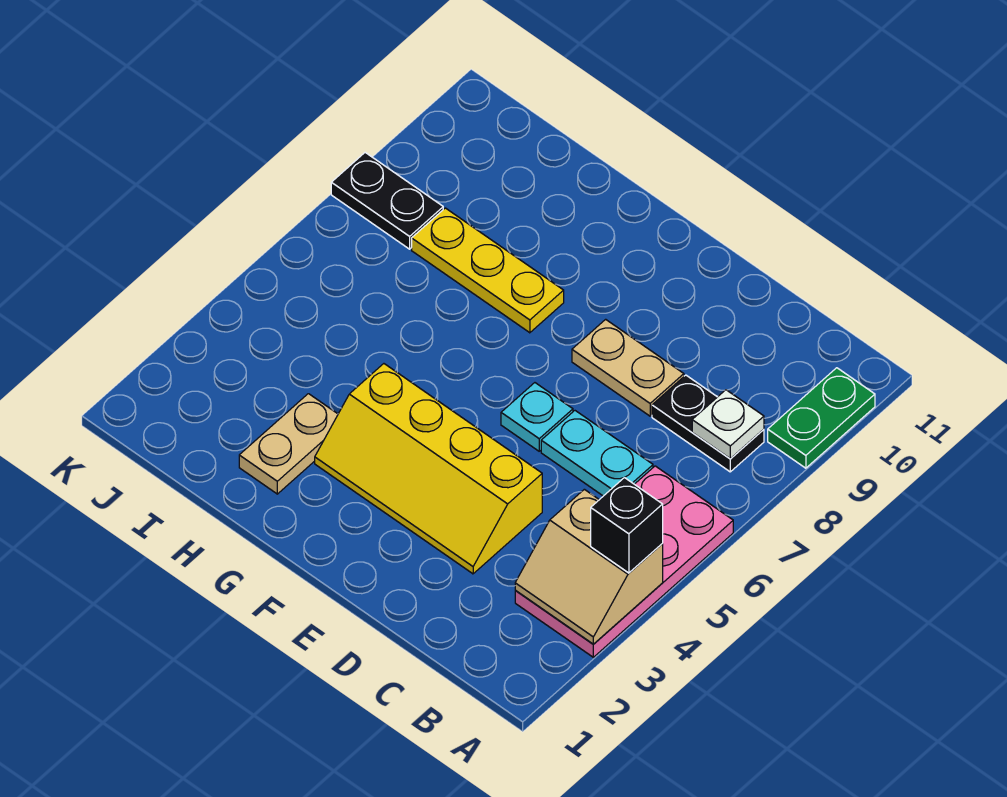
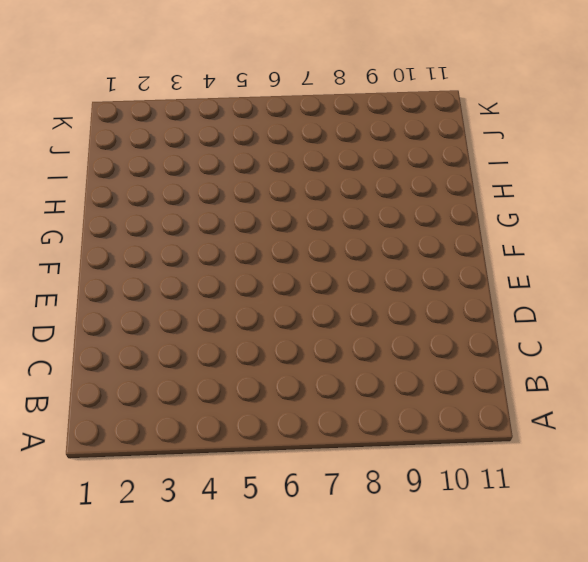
none -> pink 2x4 plate [515,466,733,657]
none -> green 1x2 plate [768,368,875,468]
none -> black 1x2 plate [652,375,764,472]

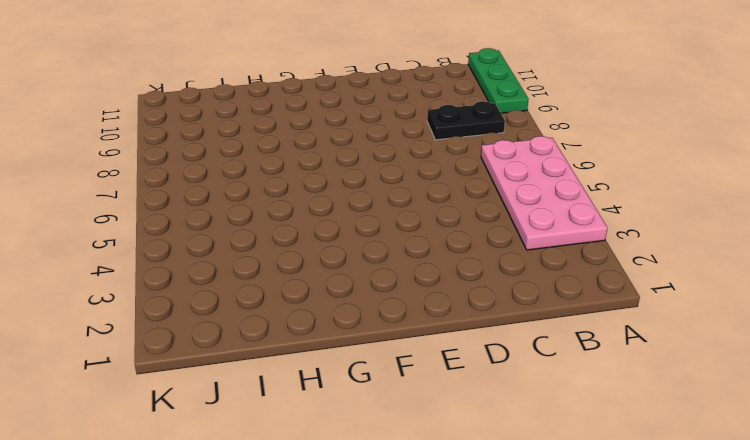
green 1x3 plate [468,48,529,113] -> green 1x2 plate [768,368,875,468]
none -> cyan 1x2 plate [541,411,653,496]
none -> yellow 2x4 slope [315,364,542,574]
none -> tan 1x2 plate [572,319,684,416]

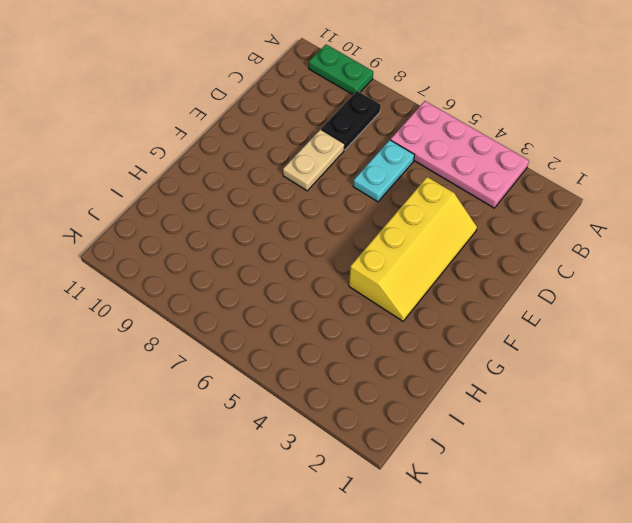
none -> cyan 1x1 plate [501,383,573,451]
none -> yellow 1x3 plate [412,208,564,333]
none -> tan 1x2 plate [239,394,338,494]

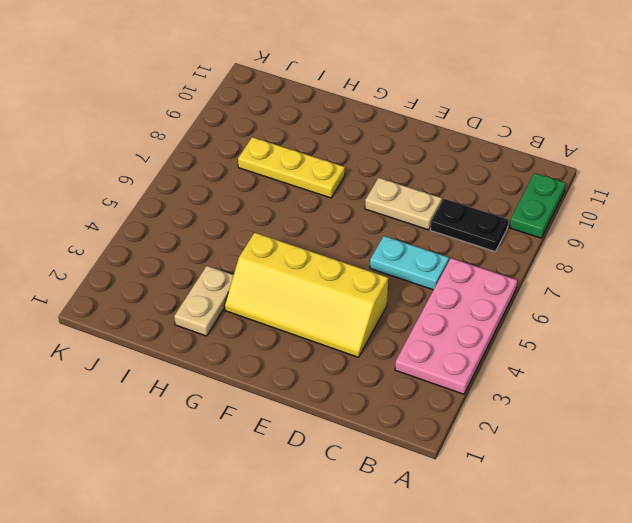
none -> cyan 1x1 plate [501,383,573,451]
none -> black 1x2 plate [331,153,443,249]
none -> tan 2x2 slope [515,489,663,644]

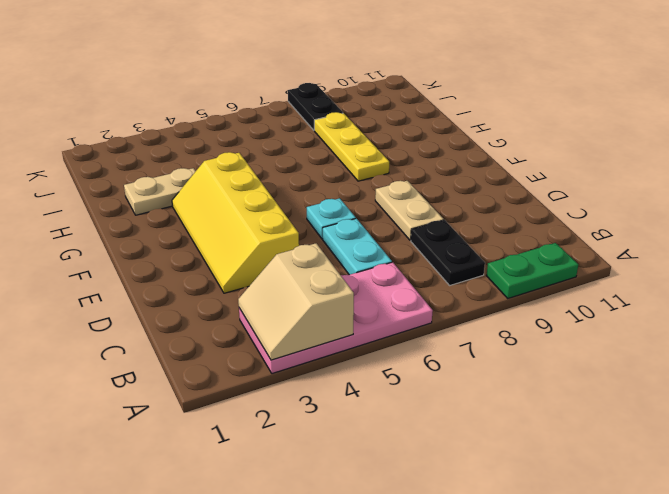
none -> white 1x1 plate [692,390,764,458]
none -> black 1x1 brick [591,478,663,573]

